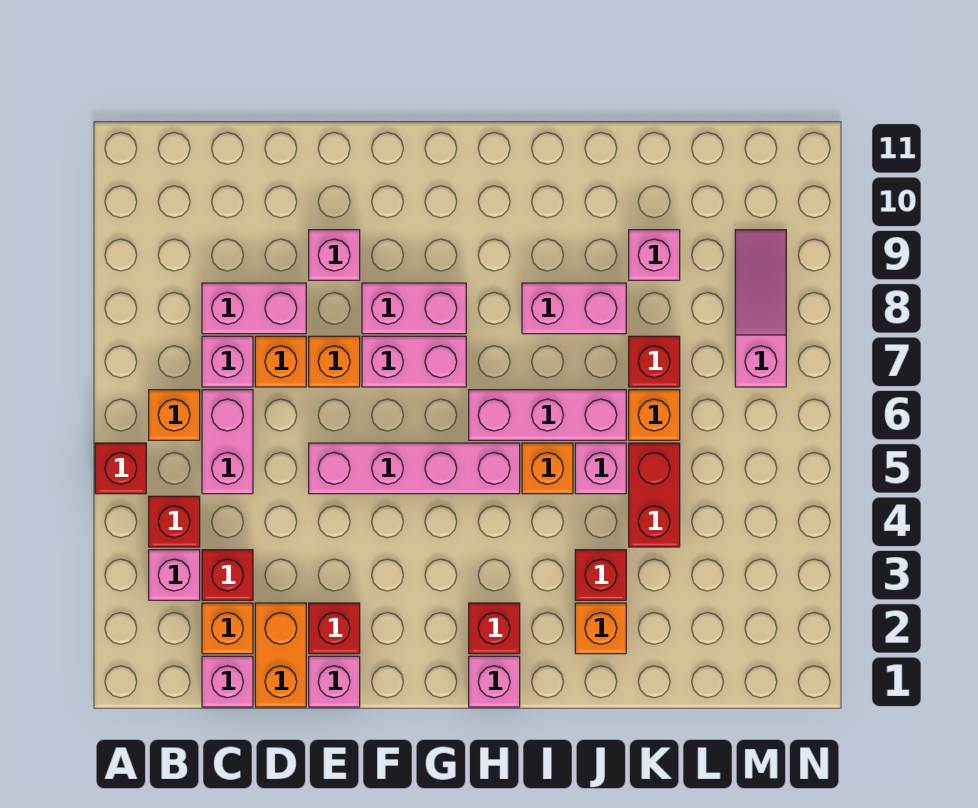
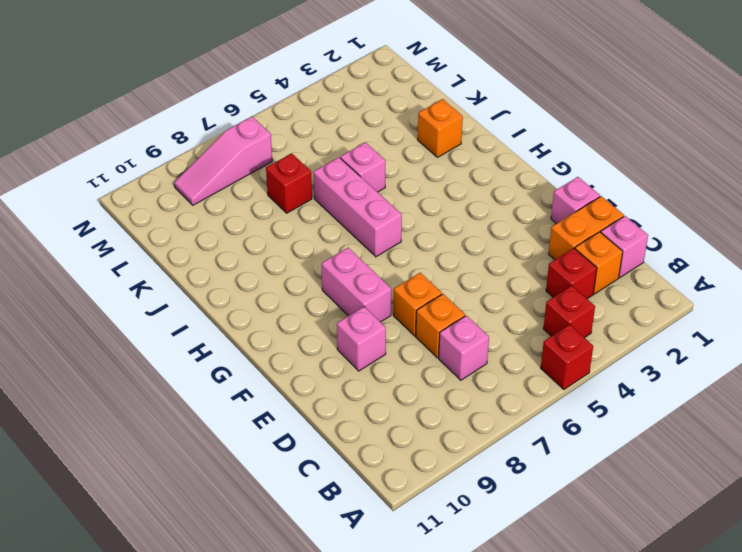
none -> pink 1x1 brick [149,550,200,600]
none -> orange 1x1 brick [149,390,200,440]
none -> pink 1x2 brick [202,390,253,494]
none -> pink 1x2 brick [202,283,306,334]

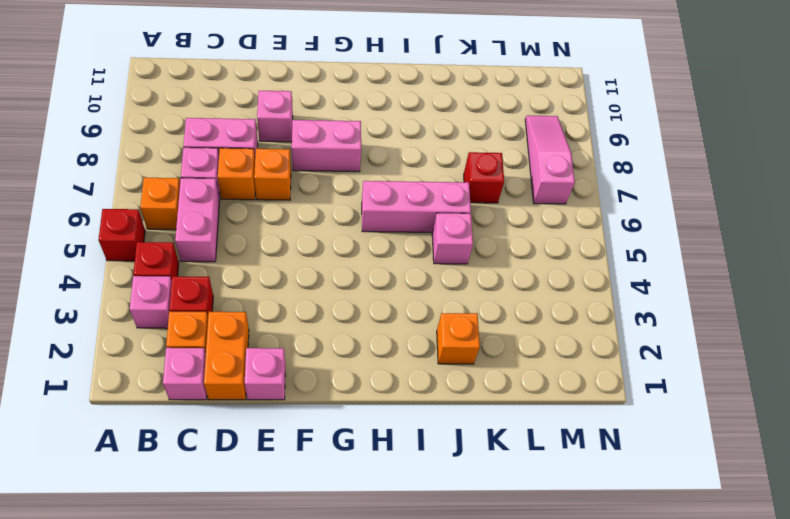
none -> red 1x1 brick [309,603,360,654]
none -> pink 1x4 brick [309,443,520,494]
none -> pink 1x2 brick [362,336,466,387]
none -> pink 1x1 brick [469,656,520,707]

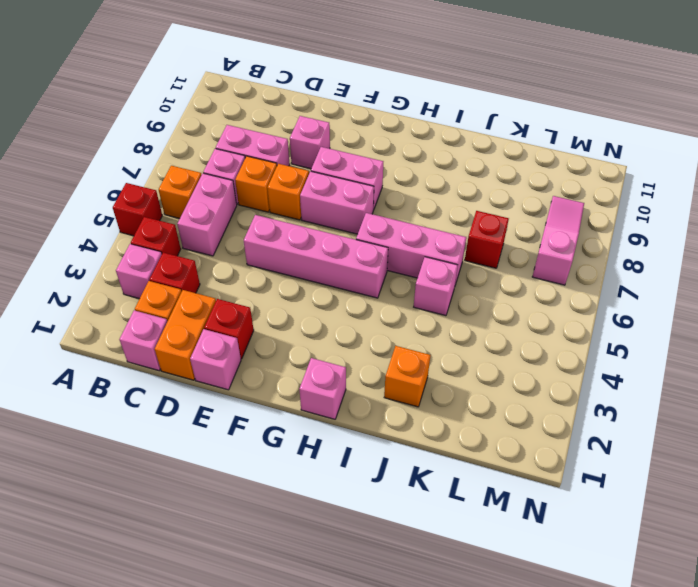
none -> red 1x1 brick [469,603,520,654]
none -> orange 1x1 brick [522,443,573,494]
none -> pink 1x2 brick [522,283,626,334]
none -> red 1x1 brick [575,550,626,600]

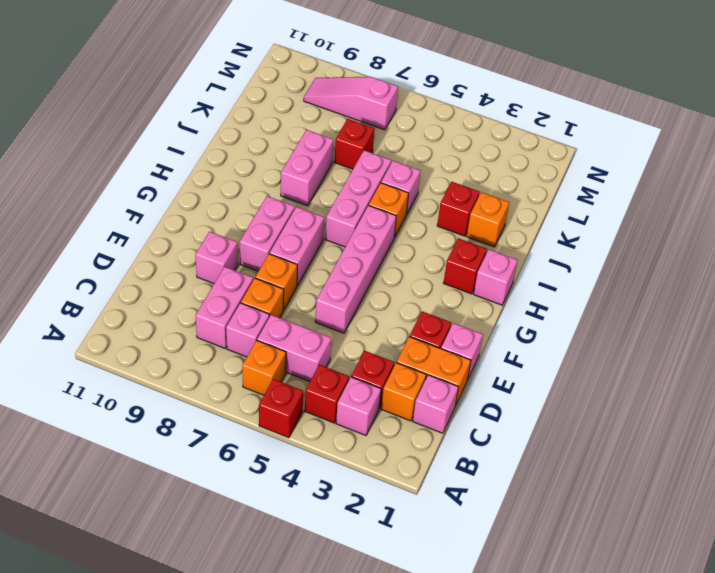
none -> red 1x2 brick [629,443,680,547]
none -> orange 1x1 brick [629,390,680,440]
none -> pink 1x1 brick [629,230,680,280]

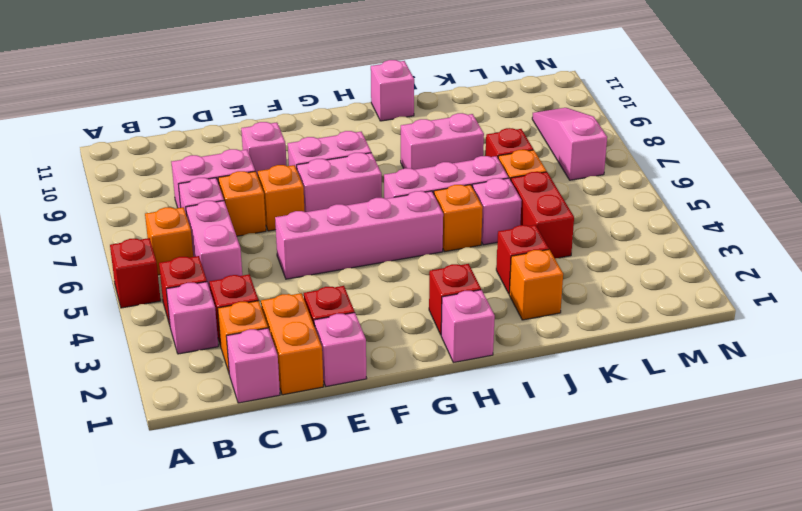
pink 1x1 brick [371,60,414,121] -> pink 1x1 brick moved to [629,230,680,280]

